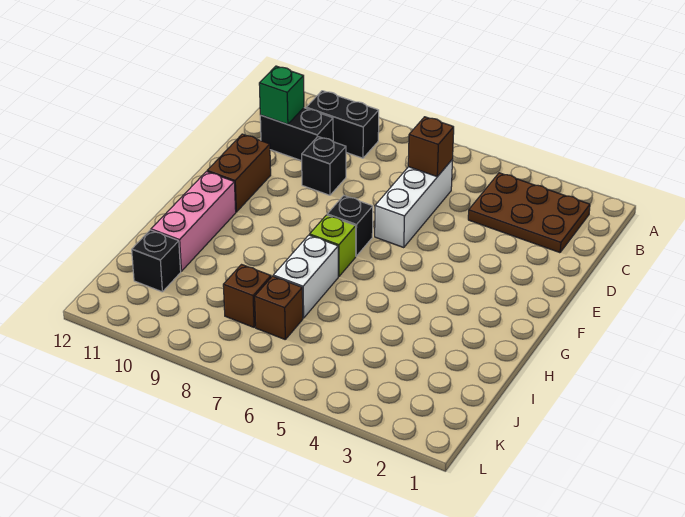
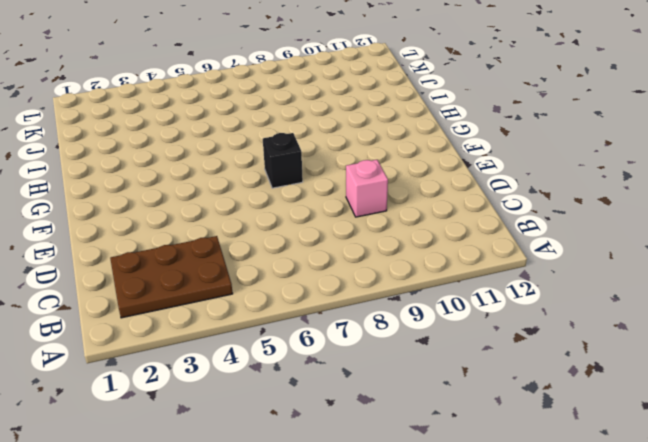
pink 1x1 brick [346,160,388,217] -> black 1x1 brick [302,137,346,195]
none -> black 1x2 brick [306,91,379,158]
none -> white 1x3 brick [375,159,453,248]
none -> black 1x2 brick [260,108,333,161]

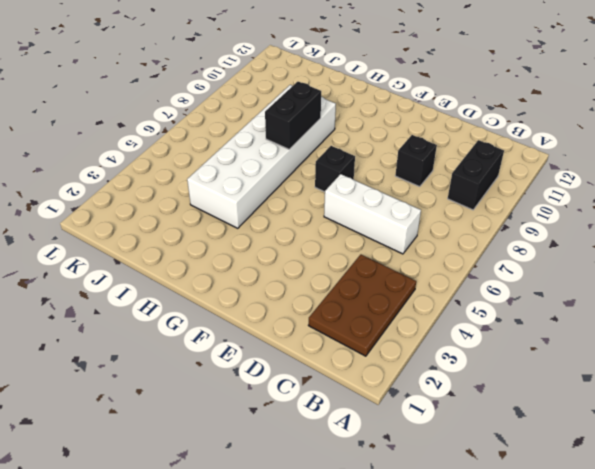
white 2x6 brick [187,85,336,228] -> white 1x2 brick [273,235,338,318]
black 1x2 brick [265,82,321,149] -> black 1x2 brick moved to [260,108,333,161]
none -> brown 1x2 brick [207,134,271,212]
none -> lime 1x1 brick [310,215,356,276]
none -> pink 1x3 brick [151,172,236,271]

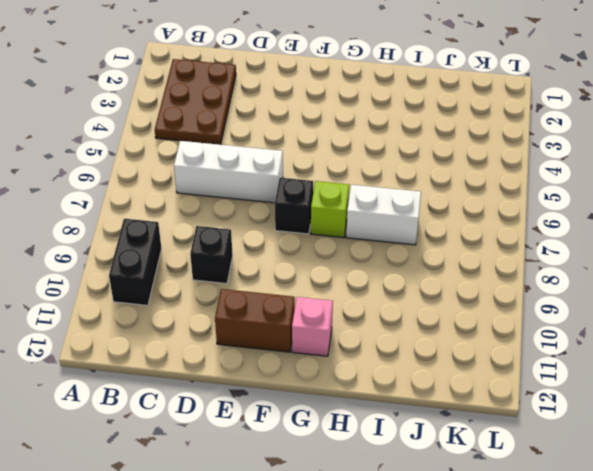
pink 1x1 brick [292,297,333,356] -> pink 1x3 brick [151,172,236,271]
none -> black 1x2 brick [260,108,333,161]
none -> brown 1x1 brick [255,276,303,339]
none -> brown 1x1 brick [223,265,271,327]

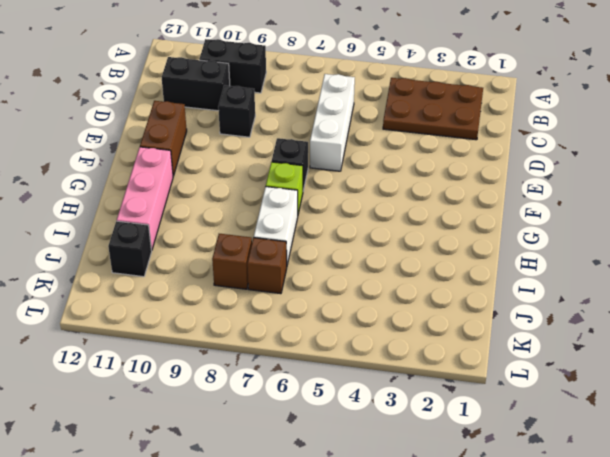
none -> brown 1x1 brick [408,117,454,177]
none -> green 1x1 brick [259,66,304,124]

